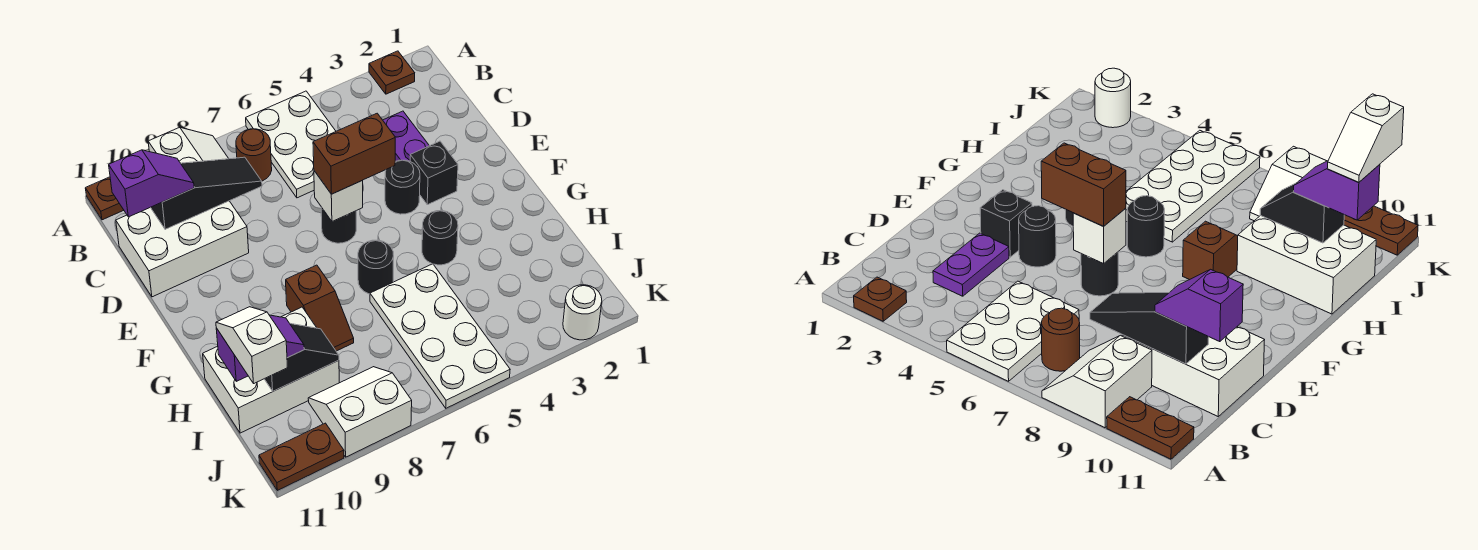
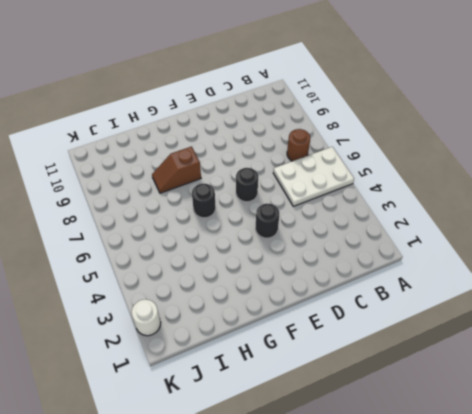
none -> brown 1x1 plate [369,51,415,94]
none -> white 2x2 slope [148,127,229,163]
none -> brown 1x2 plate [85,177,124,220]

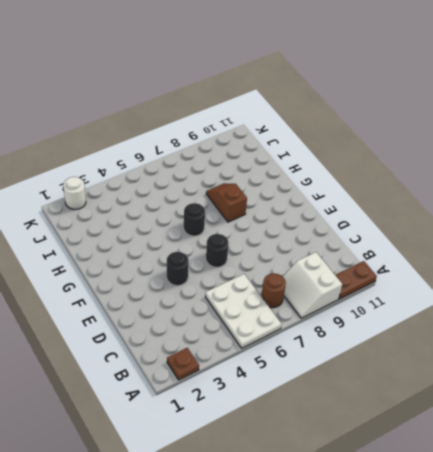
none -> purple 1x2 plate [383,111,429,161]
none -> white 2x3 brick [116,201,249,297]
none -> black 1x1 brick [410,141,458,205]

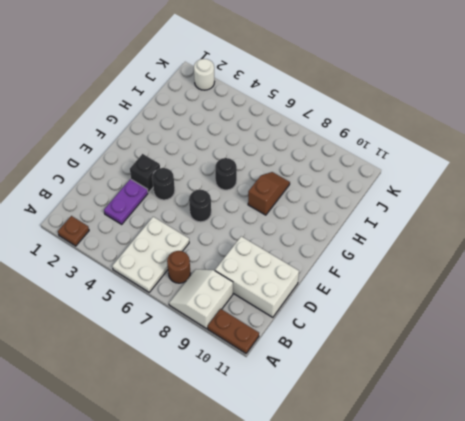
none -> black 1x1 round brick [422,211,458,265]
none -> white 2x4 plate [370,264,510,408]
none -> white 2x3 brick [203,307,339,433]

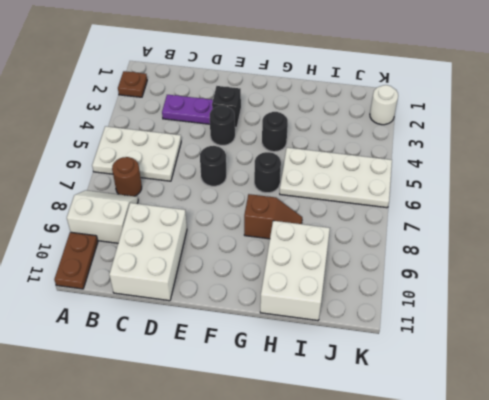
none -> white 2x2 slope [308,367,412,457]
none -> brown 1x2 plate [259,423,344,490]
none -> black 1x3 slope [151,157,262,229]

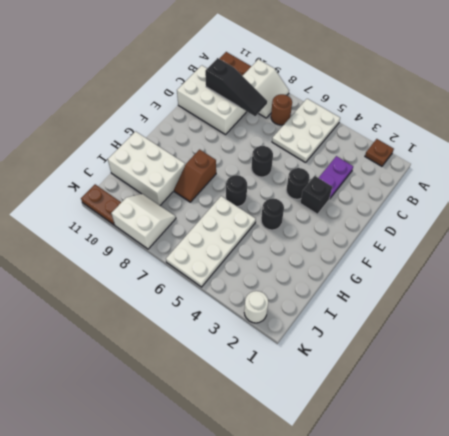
none -> white 1x1 brick [314,171,363,221]
none -> black 1x2 slope [265,324,339,391]
none -> purple 1x2 slope [109,150,194,217]

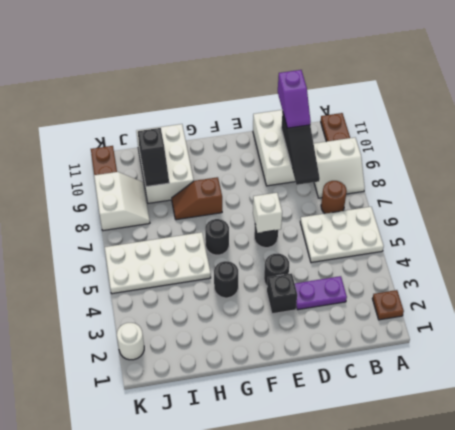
none -> brown 1x2 brick [313,113,395,194]
none -> purple 1x2 slope [216,315,304,381]
none -> white 1x2 slope [216,307,287,383]

